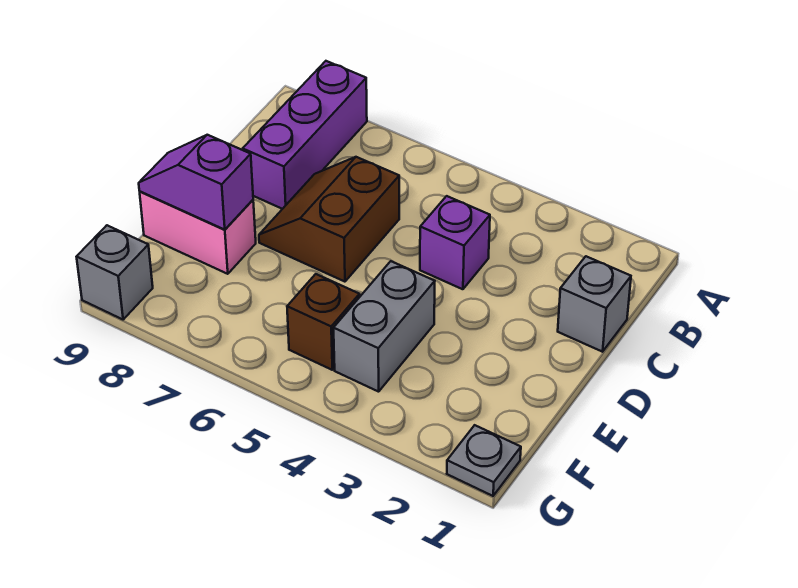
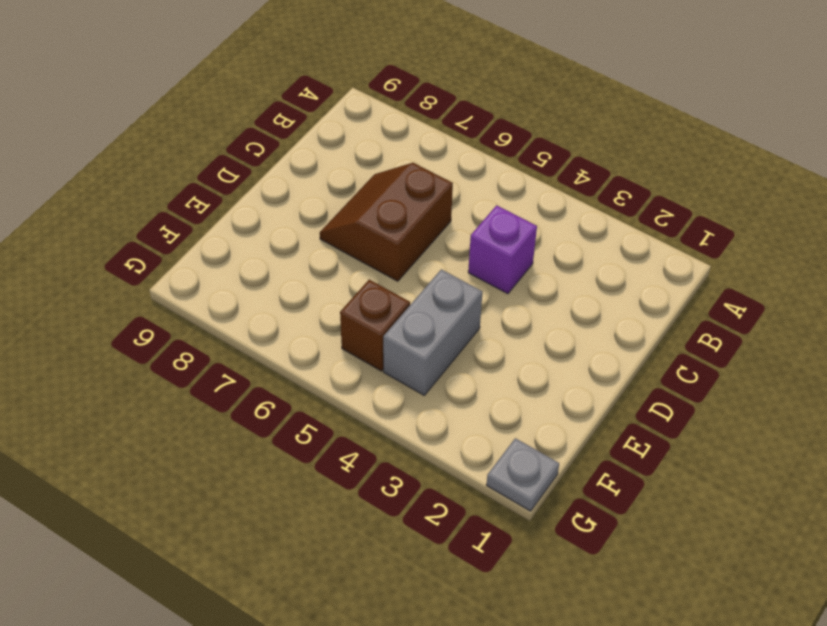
none -> purple 1x3 brick [243,61,367,209]
none -> grey 1x1 brick [558,256,631,352]

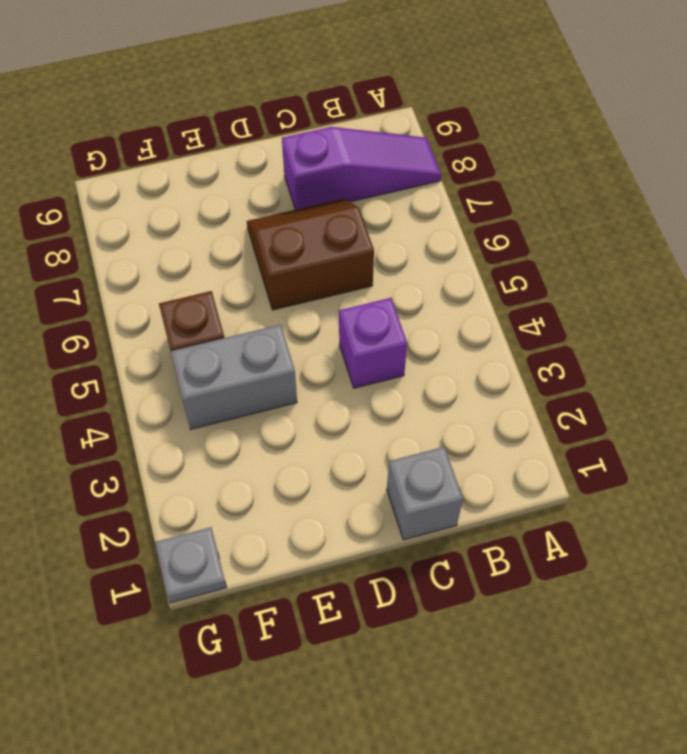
purple 1x3 slope [282,127,441,210] -> purple 1x3 brick [243,61,367,209]
none -> pink 1x2 brick [140,192,256,274]
none -> grey 1x1 brick [77,225,153,320]

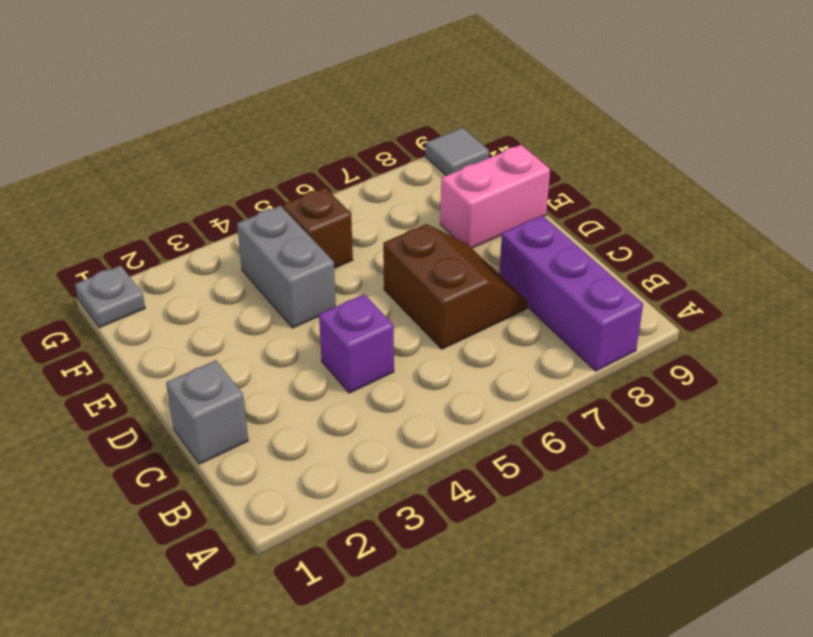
grey 1x1 tile [426,128,489,176] -> grey 1x1 brick [77,225,153,320]
none -> purple 1x2 slope [139,135,253,230]

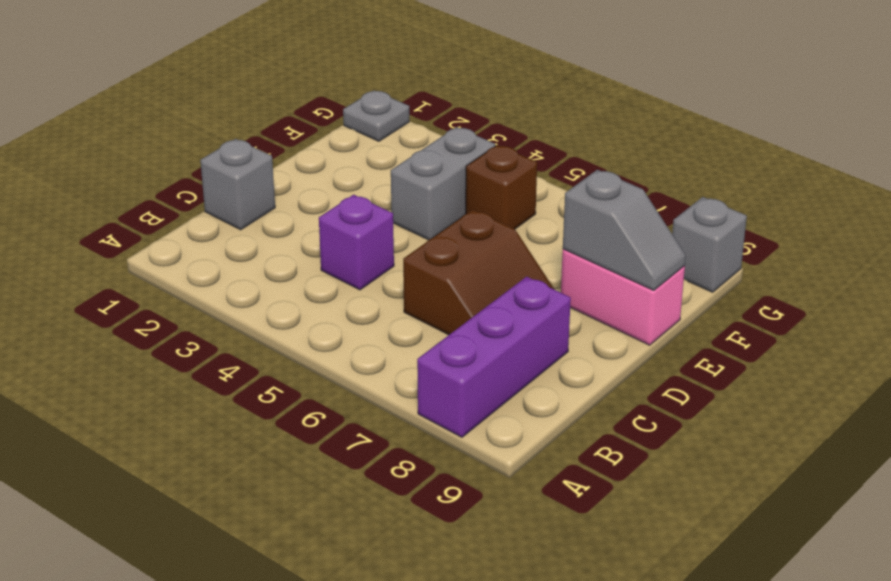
grey 1x2 slope [563,170,686,290] -> purple 1x2 slope [139,135,253,230]

